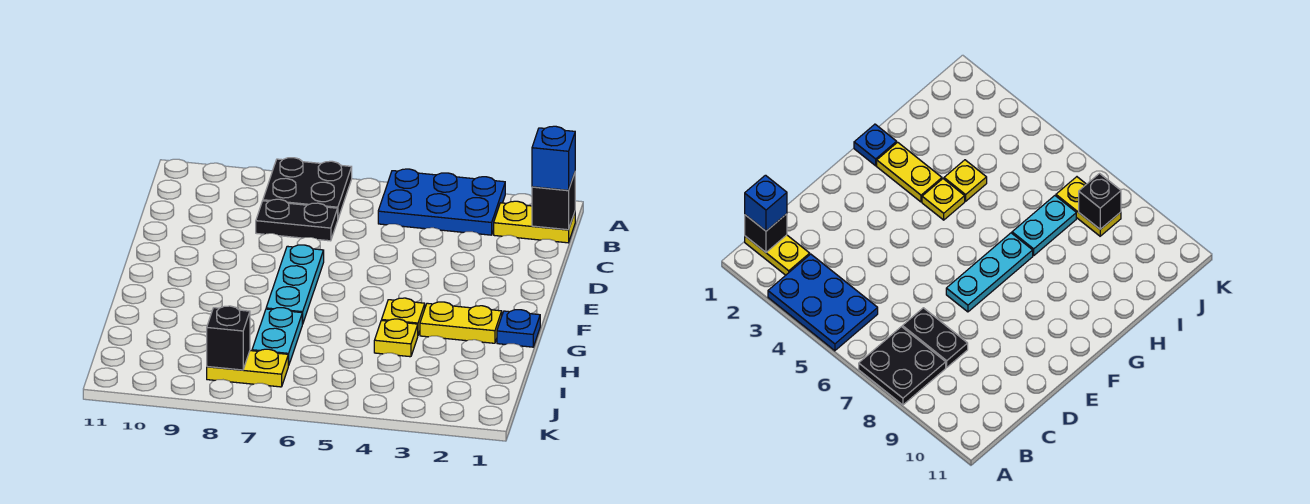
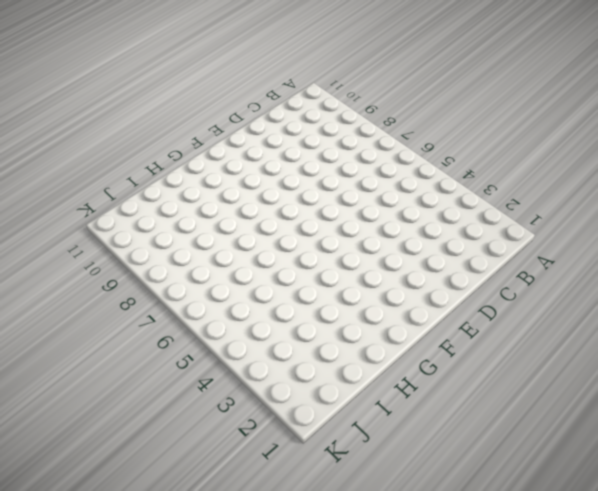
none -> blue 2x3 plate [378,169,505,235]
none -> black 2x2 plate [263,158,352,218]
none -> yellow 1x2 plate [494,201,575,243]

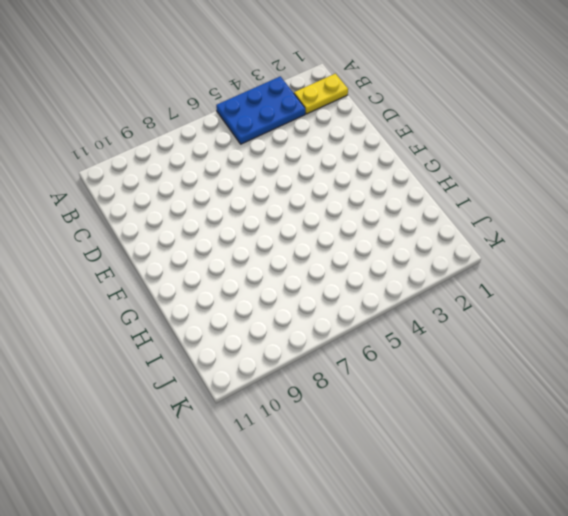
none -> black 2x2 plate [263,158,352,218]
none -> black 1x2 plate [256,199,338,241]
none -> cyan 1x3 plate [266,245,324,324]

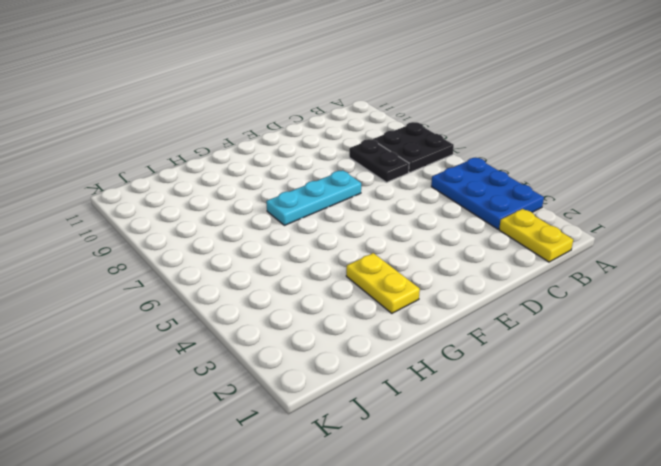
none -> blue 1x1 plate [497,310,540,347]
none -> yellow 1x1 plate [382,298,425,335]
none -> yellow 1x1 plate [374,319,418,357]

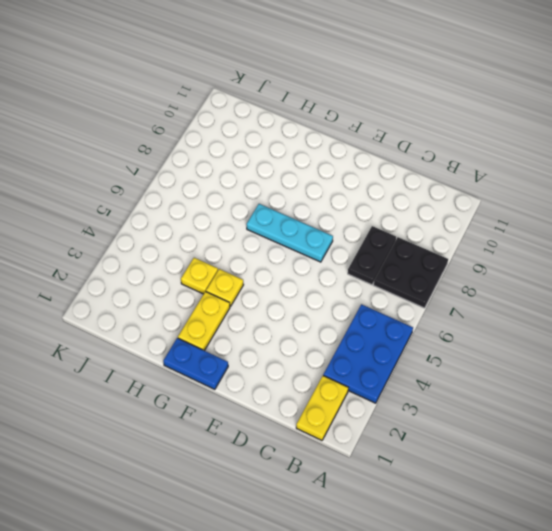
blue 1x2 plate [163,338,228,389] -> blue 1x1 plate [497,310,540,347]
none -> cyan 1x2 plate [252,308,302,366]
none -> yellow 1x2 plate [207,349,288,387]
none -> black 1x1 brick [532,173,575,230]

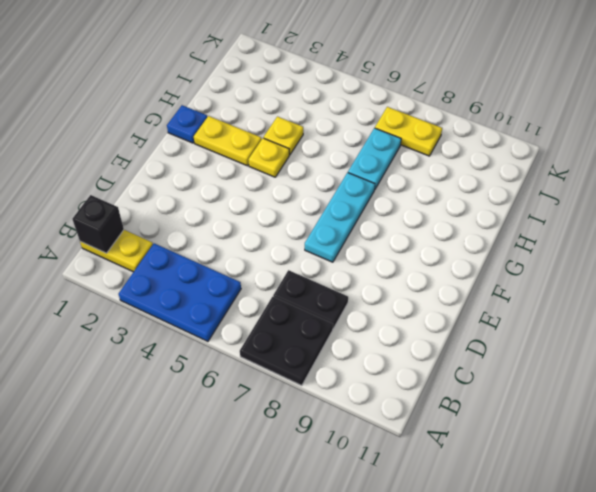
none -> black 1x1 brick [207,306,250,370]
none -> blue 1x1 brick [532,126,575,190]

